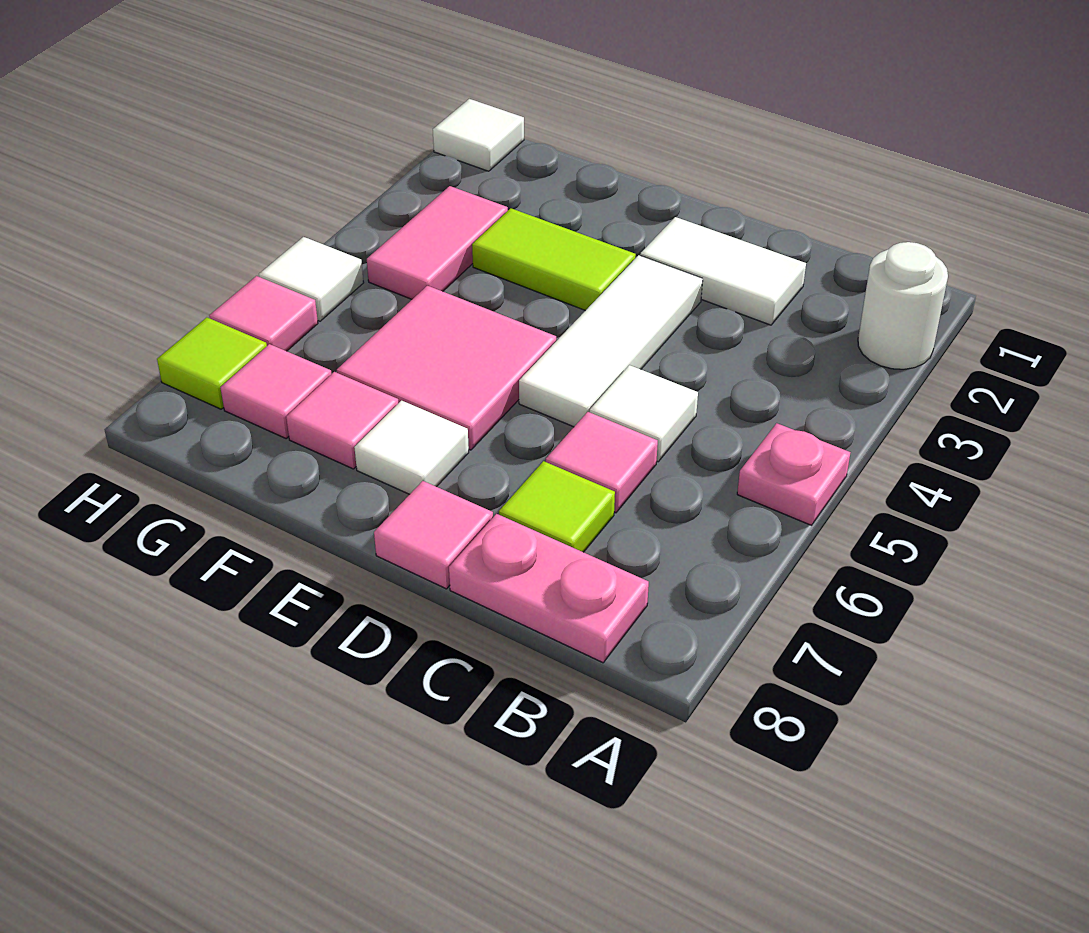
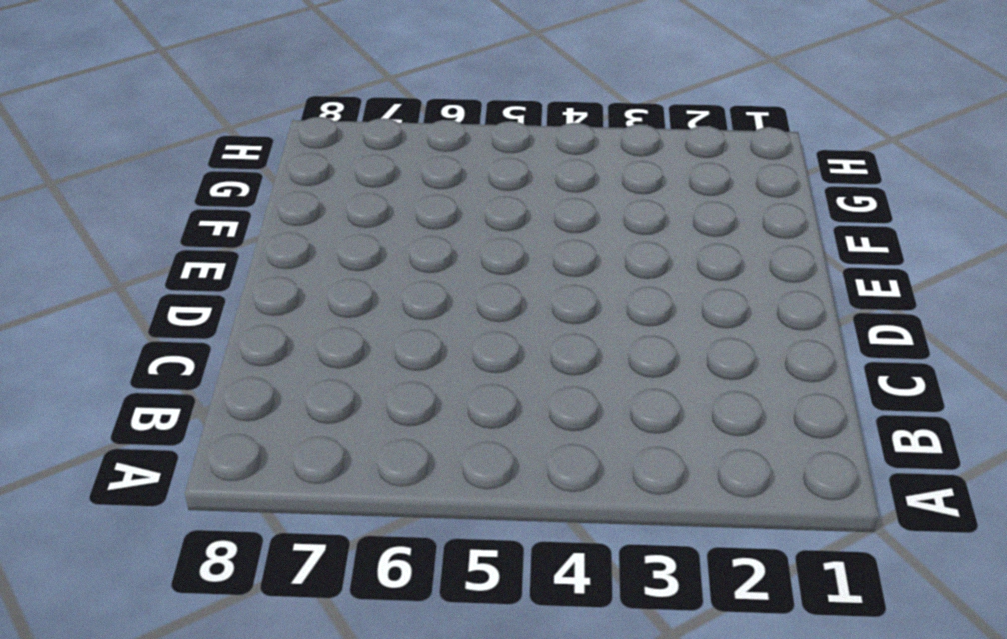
none -> white 1x1 round brick [858,242,948,369]
none -> pink 1x1 plate [737,423,850,525]
none -> pink 1x2 plate [449,514,649,663]

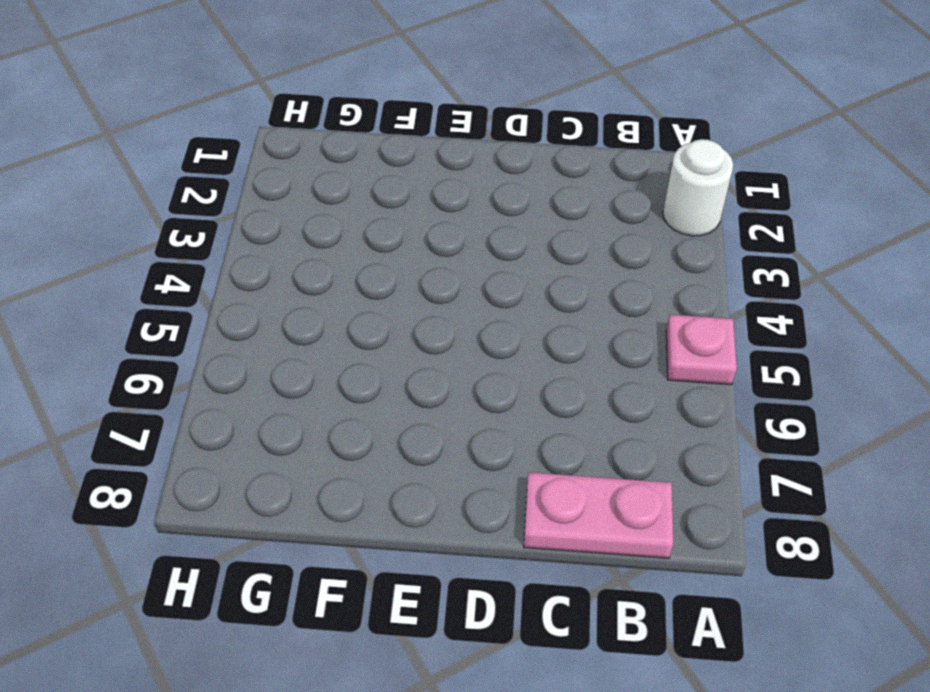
none -> white 1x2 tile [640,217,806,325]
none -> white 1x1 tile [590,365,698,462]
none -> pink 1x1 tile [546,412,658,513]

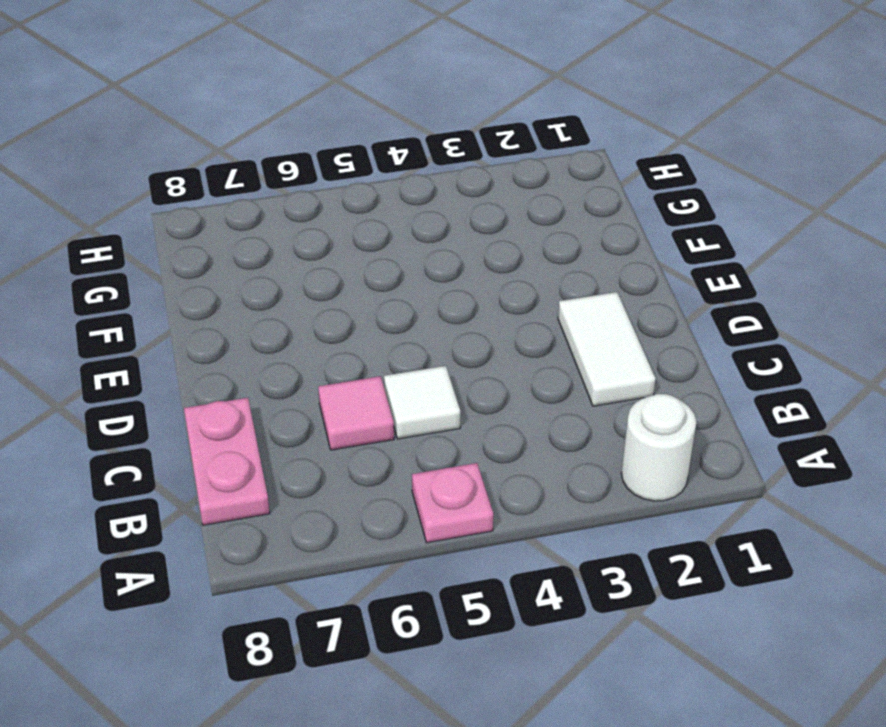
none -> lime 1x1 tile [499,461,615,552]
none -> white 1x3 tile [519,255,703,427]
none -> pink 1x1 tile [374,481,493,589]

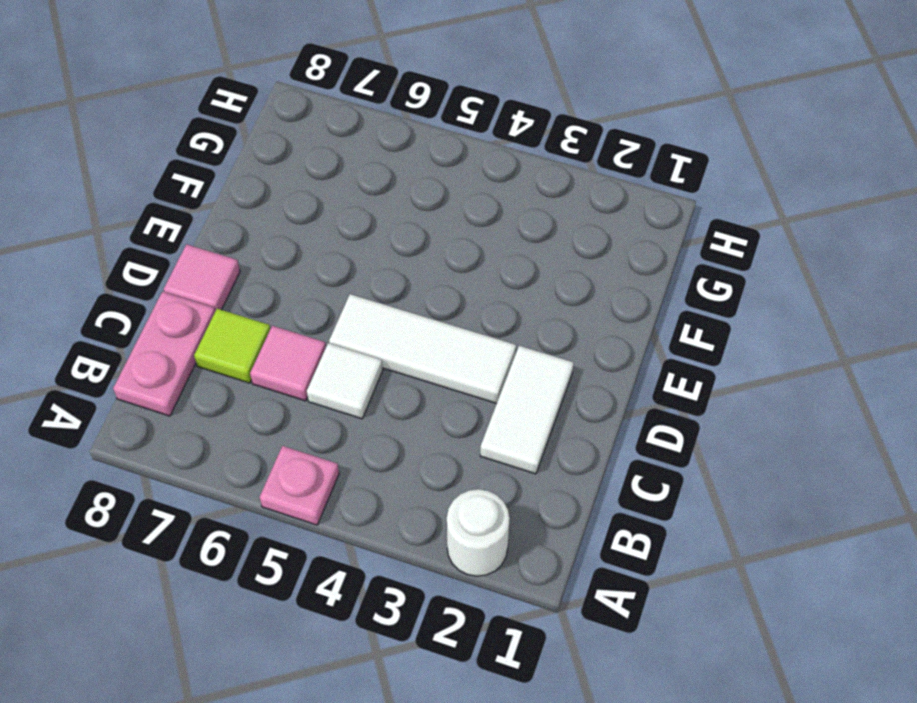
none -> lime 1x2 tile [472,208,636,311]
none -> pink 2x2 tile [337,286,556,450]
none -> white 1x1 tile [354,401,469,494]

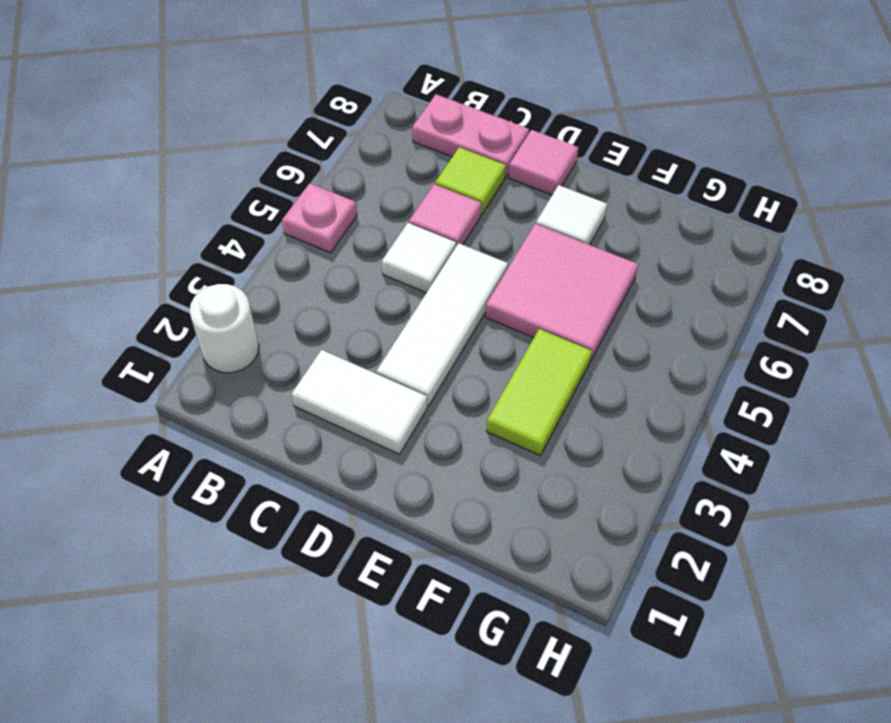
lime 1x2 tile [487,329,592,455] -> lime 1x2 tile turned to [472,208,636,311]
none -> pink 1x1 tile [286,372,398,469]
none -> pink 1x2 tile [367,186,508,299]
none -> pink 1x1 tile [220,344,331,438]

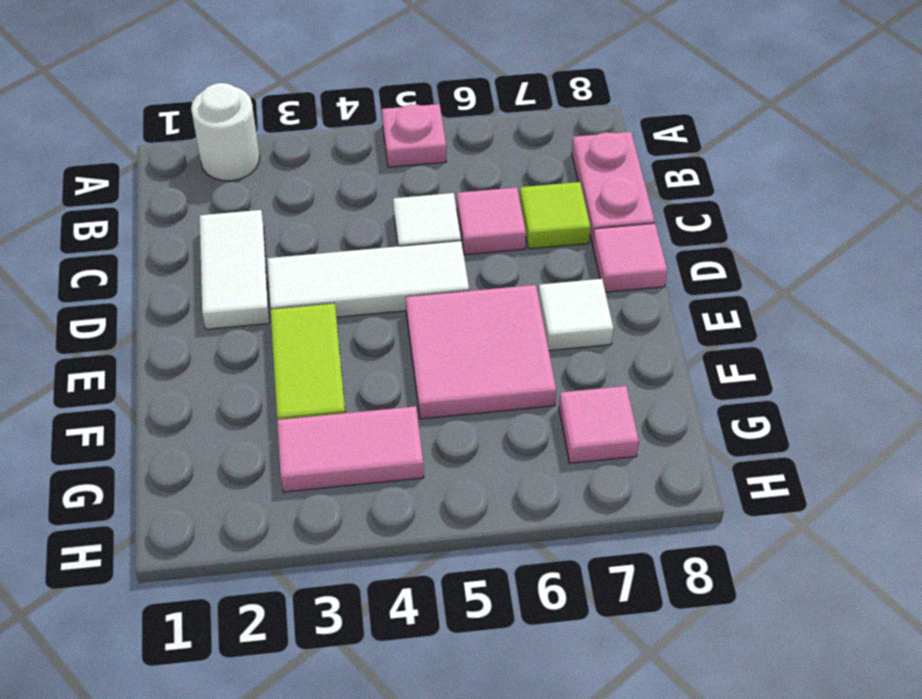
none -> pink 1x1 tile [286,372,398,469]
none -> white 1x1 tile [433,99,524,171]
none -> white 1x1 tile [259,237,364,321]

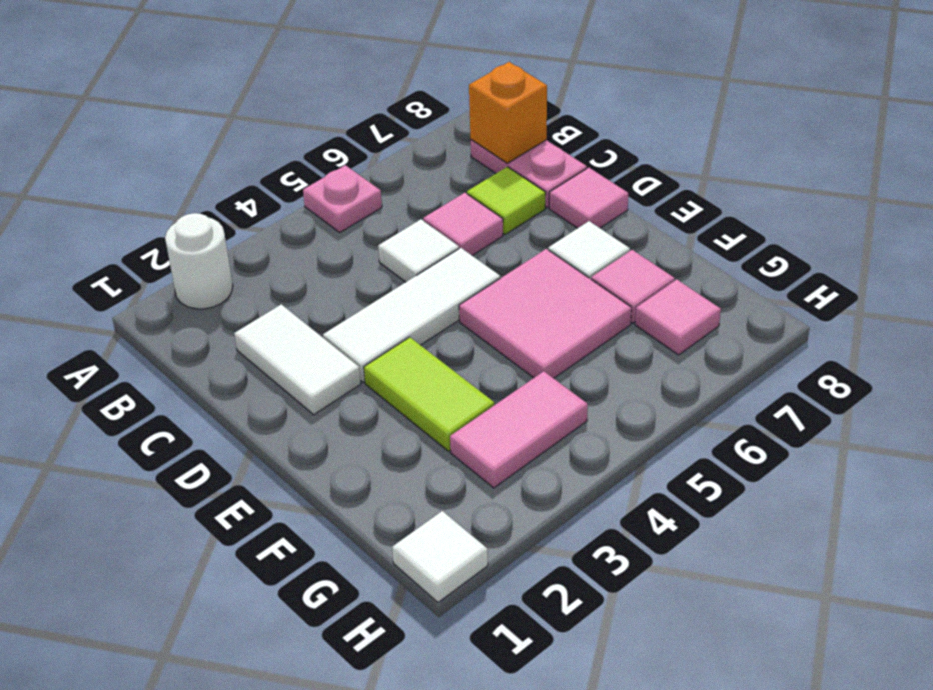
orange 1x1 brick [469,62,547,163] -> none
none -> white 1x1 tile [259,237,364,321]
none -> pink 1x1 tile [209,276,318,351]
none -> lime 1x1 tile [157,317,267,409]

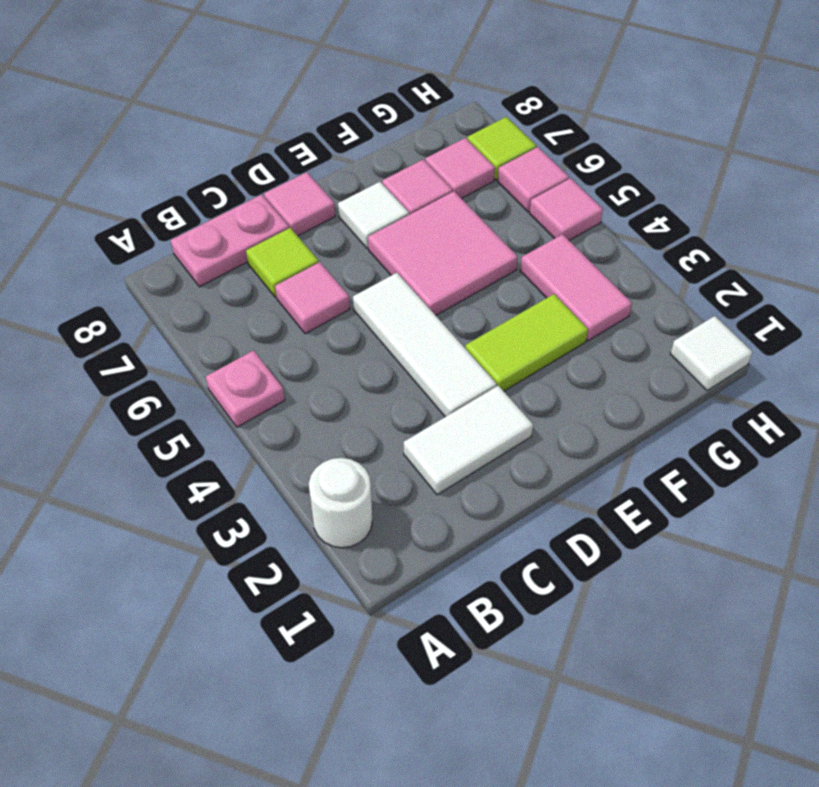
pink 1x1 tile [530,178,603,240] -> white 1x1 tile [259,237,364,321]
none -> white 1x1 tile [590,365,698,462]

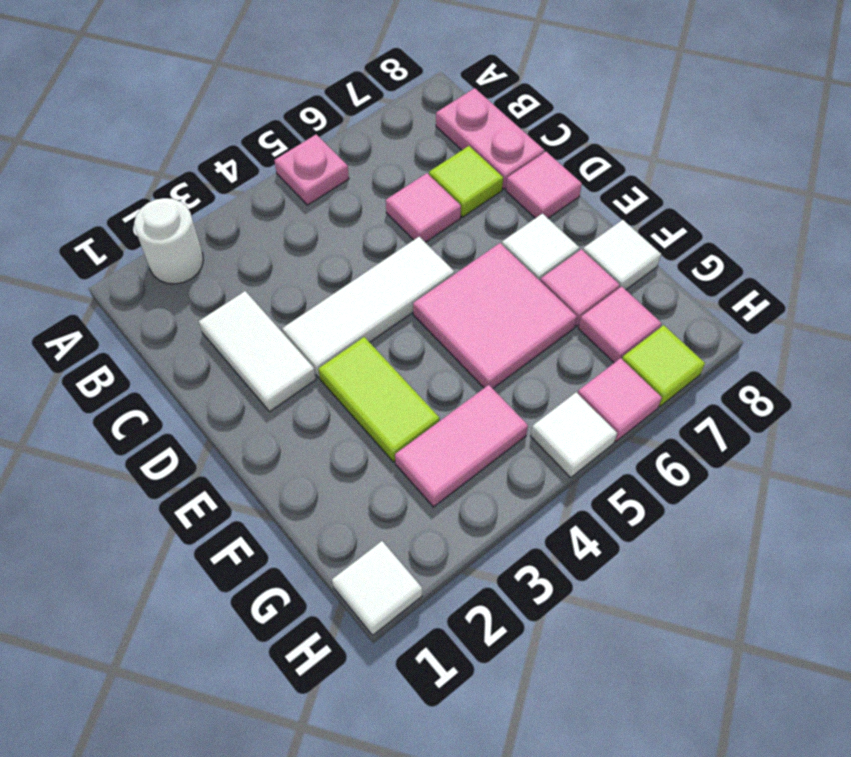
white 1x1 tile [583,220,661,290] -> white 1x1 tile moved to [590,365,698,462]

